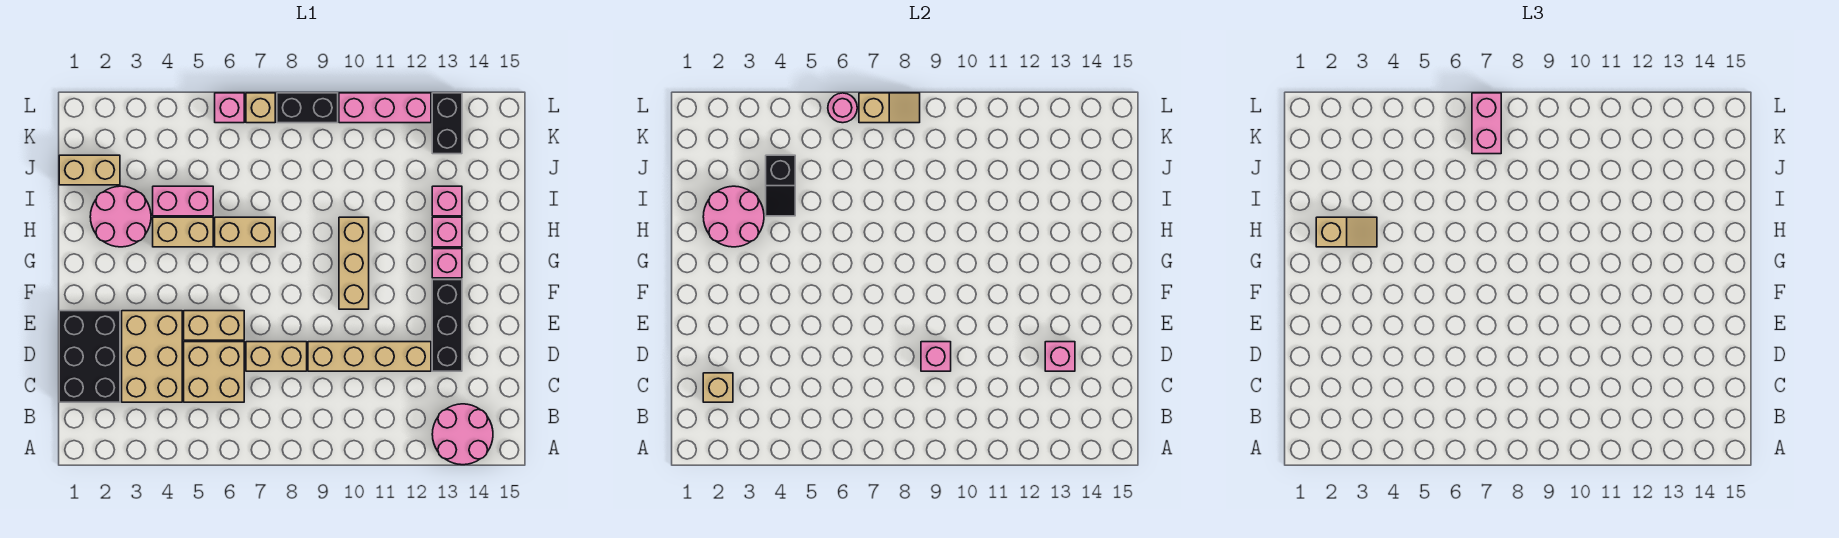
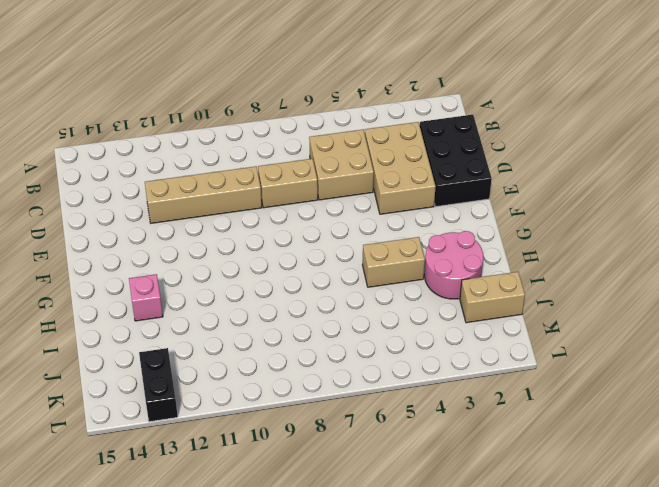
none -> pink 2x2 round brick [432,404,493,465]
none -> black 1x3 brick [432,280,462,371]
none -> tan 1x2 brick [184,311,244,340]
none -> tan 1x3 brick [339,217,369,309]

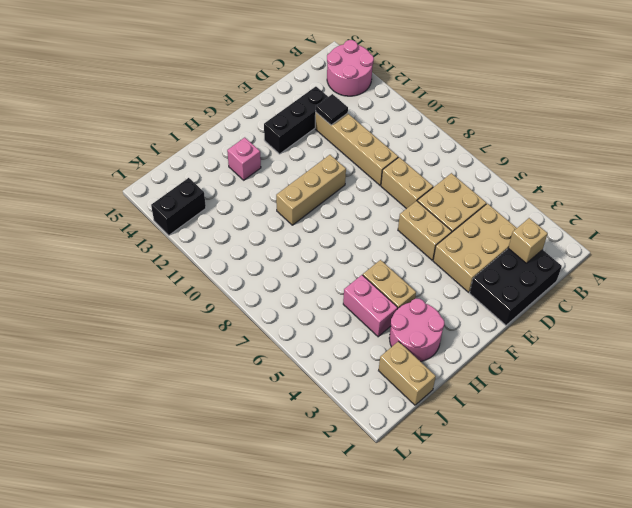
black 1x1 tile [316,94,348,125] -> none
none -> pink 1x1 brick [432,249,462,278]
none -> tan 1x2 brick [215,217,275,247]
none -> pink 1x1 brick [432,186,462,216]
none -> pink 1x1 brick [215,93,244,123]

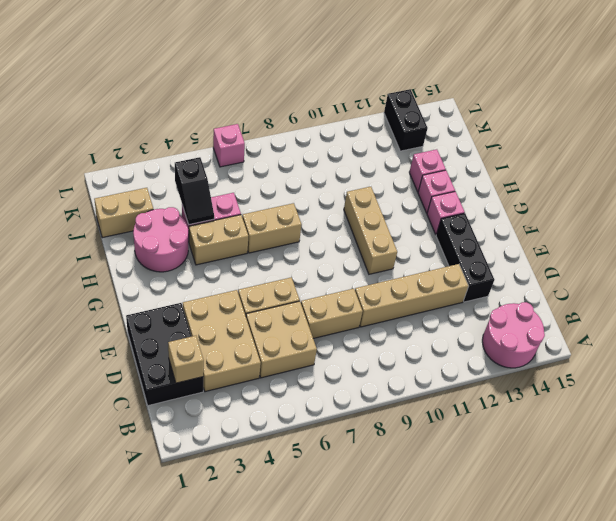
none -> tan 1x1 brick [246,93,275,123]
none -> black 1x2 brick [277,93,338,123]
none -> pink 1x3 brick [339,93,431,123]
none -> pink 1x1 brick [921,342,951,371]

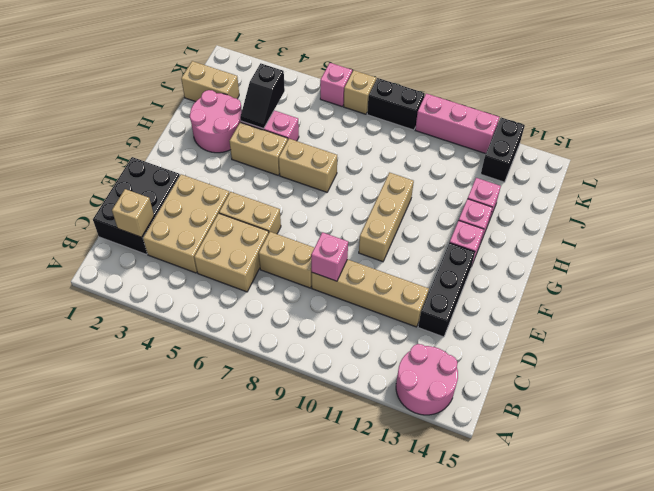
none -> pink 1x1 brick [1045,342,1075,371]
none -> pink 2x2 round brick [703,186,764,247]
none -> pink 1x1 round brick [828,93,857,123]
none -> tan 1x2 slope [859,93,920,123]

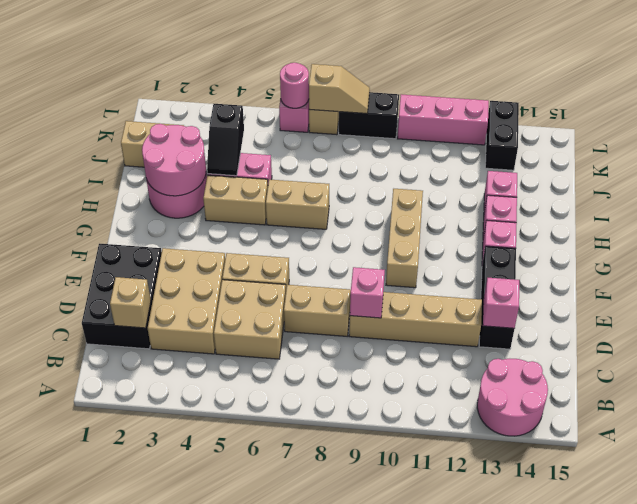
none -> tan 1x2 slope [1316,217,1377,247]
none -> pink 1x2 brick [1472,93,1501,154]

